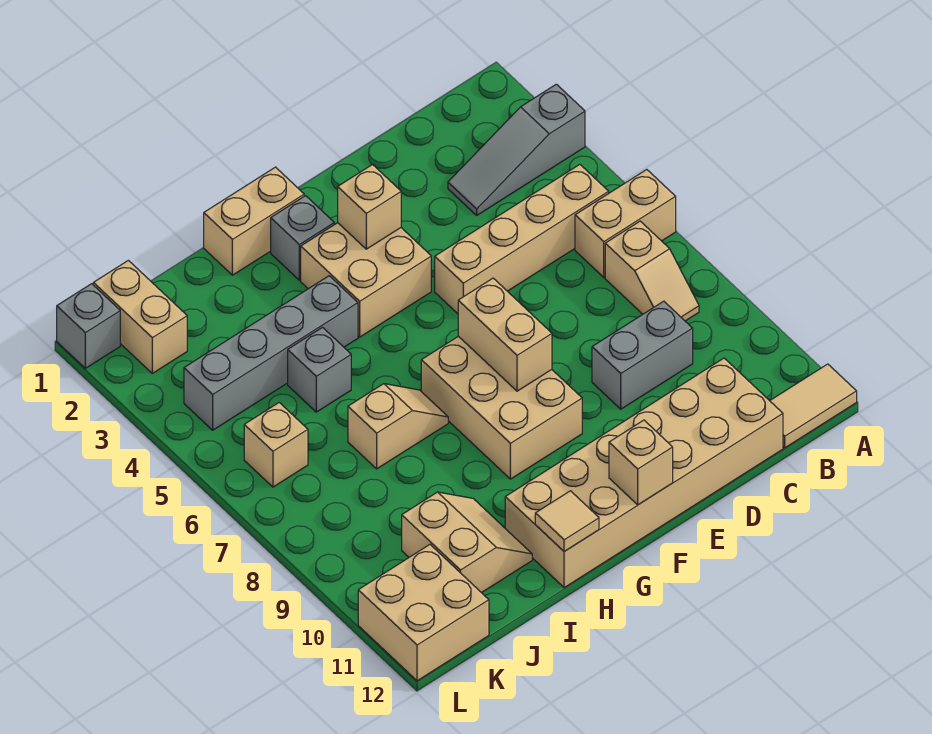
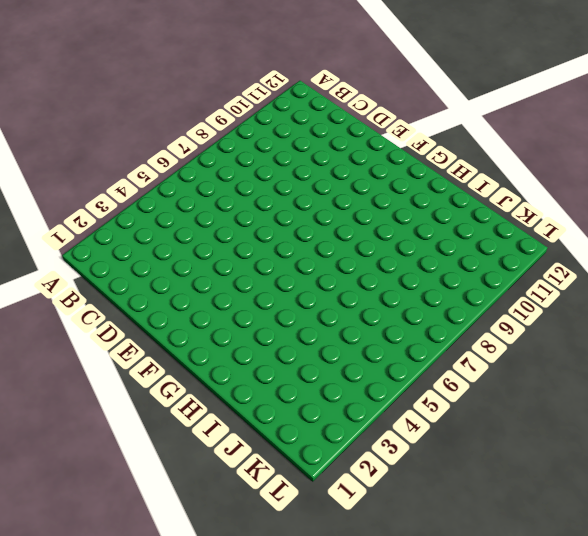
none -> grey 1x3 slope [448,84,585,215]
none -> tan 1x2 brick [575,170,676,277]
none -> tan 1x2 tile [770,364,857,448]

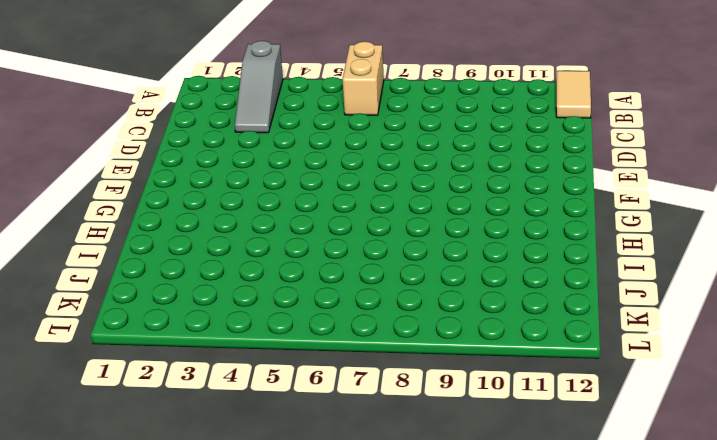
none -> tan 1x4 brick [435,164,609,314]
none -> tan 1x2 slope [605,221,699,321]
none -> grey 1x2 brick [592,301,693,409]

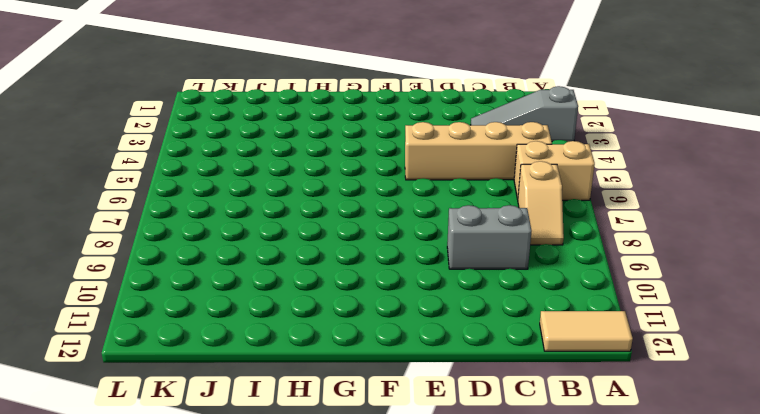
none -> tan 2x6 brick [505,358,783,588]
none -> tan 2x2 brick [301,223,431,337]
none -> tan 2x3 brick [421,336,582,479]

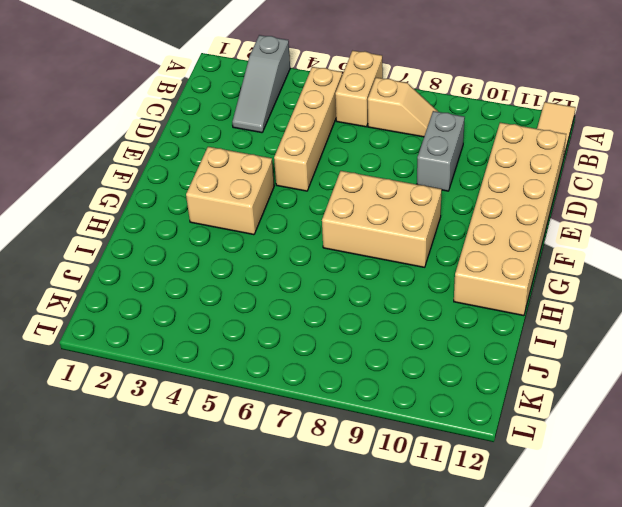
none -> tan 1x2 brick [204,167,304,275]
none -> grey 1x1 brick [271,196,334,280]
none -> grey 1x4 brick [184,276,358,430]

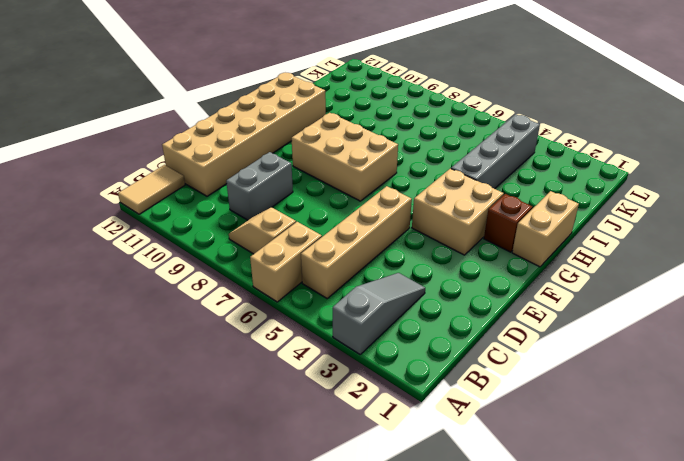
brown 1x1 brick [484,194,533,252] -> grey 1x1 brick [271,196,334,280]
none -> tan 1x2 slope [348,384,448,469]
none -> grey 1x1 brick [288,328,351,412]
none -> tan 2x2 slope [402,492,532,593]

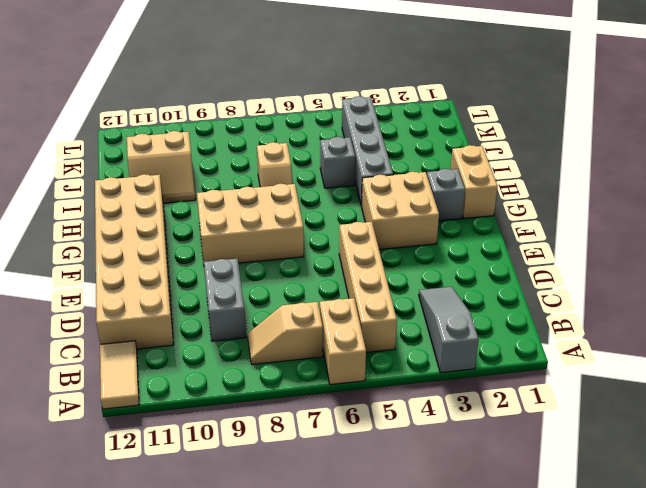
none -> tan 1x2 brick [93,260,187,373]
none -> tan 1x1 brick [244,403,308,487]
none -> tan 2x2 brick [358,545,489,681]

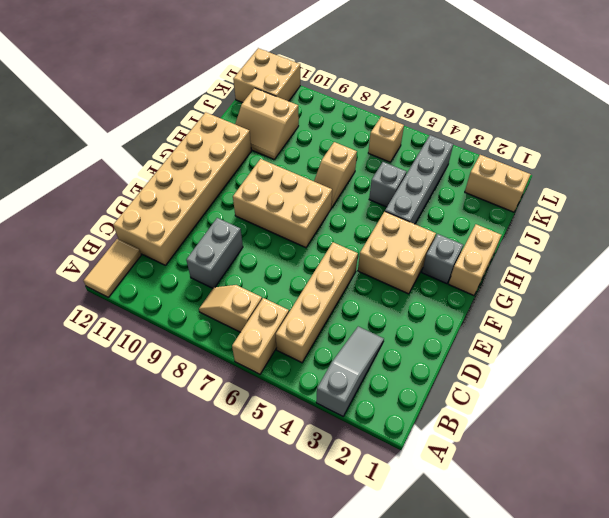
none -> grey 1x1 brick [57,284,120,368]
none -> tan 1x1 brick [338,165,401,249]
none -> tan 1x2 brick [458,278,552,391]

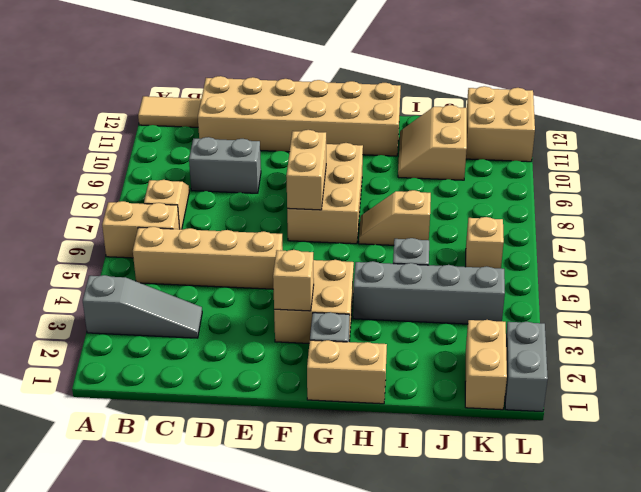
grey 1x2 brick [505,322,548,412] -> grey 1x1 brick [57,284,120,368]
none -> tan 1x1 brick [609,420,673,505]
none -> tan 1x1 tile [535,491,599,552]

